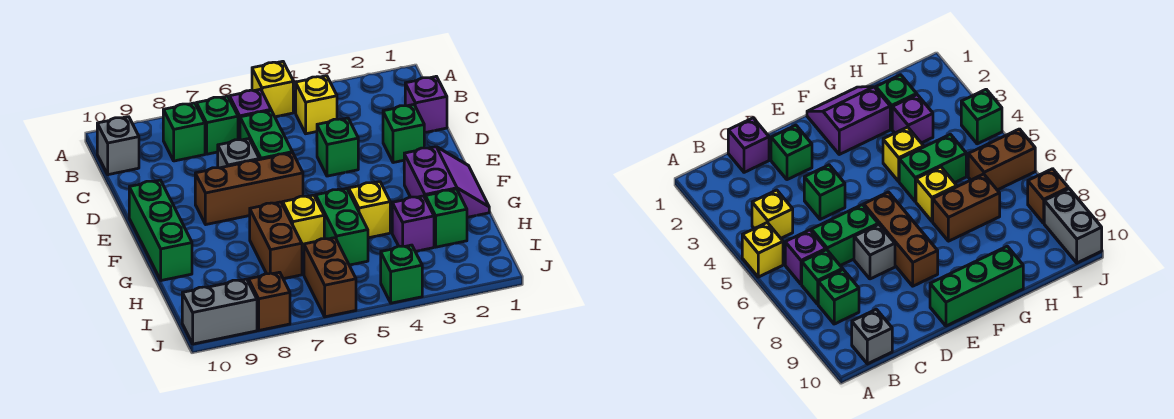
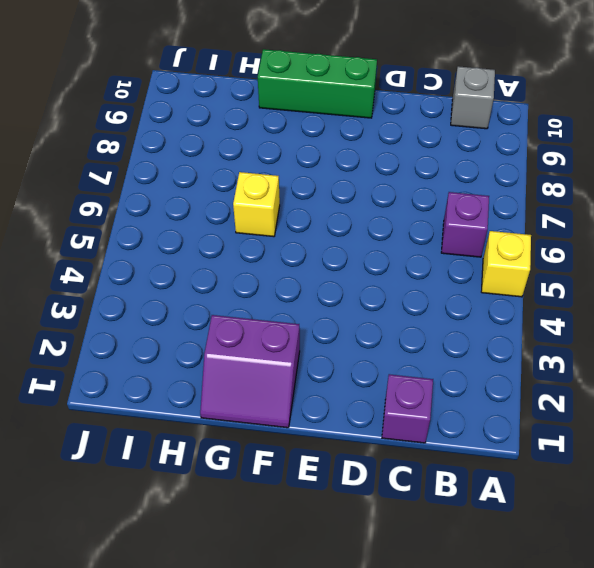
none -> yellow 1x1 brick [296,76,337,134]
none -> green 1x1 brick [196,96,238,154]
none -> green 1x1 brick [163,103,205,161]

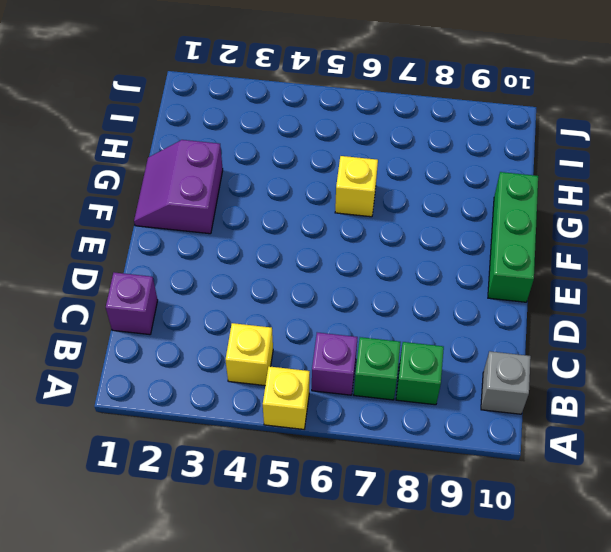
none -> green 1x2 brick [240,111,292,160]
none -> green 1x1 brick [383,105,424,163]
none -> green 1x1 brick [317,118,358,176]

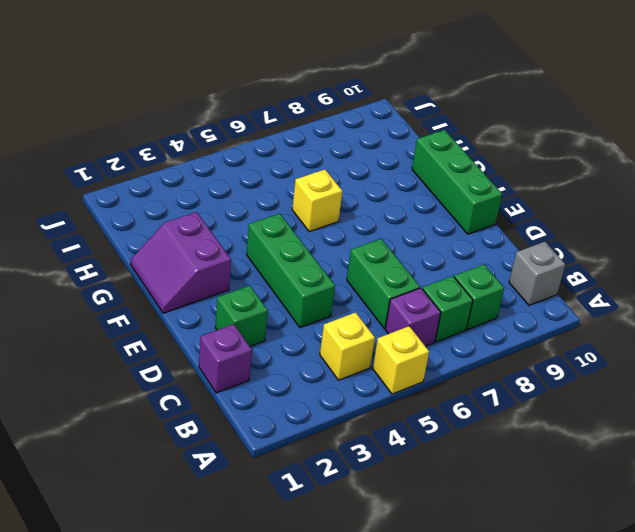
green 1x3 brick [247,214,335,328] -> green 1x1 brick [317,118,358,176]
none -> grey 1x1 brick [218,139,259,168]
none -> brown 1x3 brick [195,153,303,224]
none -> yellow 1x1 brick [349,182,390,238]

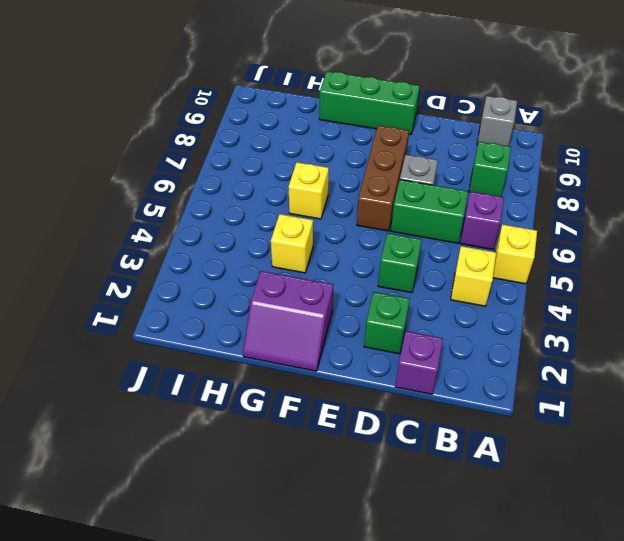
none -> green 1x1 brick [196,96,238,154]
none -> green 1x2 brick [315,188,368,265]
none -> brown 1x2 brick [250,202,302,279]

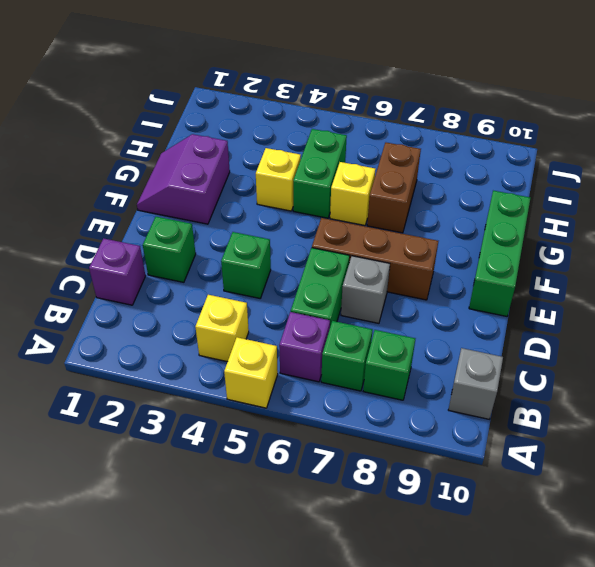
none -> green 1x1 brick [425,189,467,247]
none -> purple 1x1 brick [392,196,434,251]
none -> brown 1x2 brick [304,238,356,317]

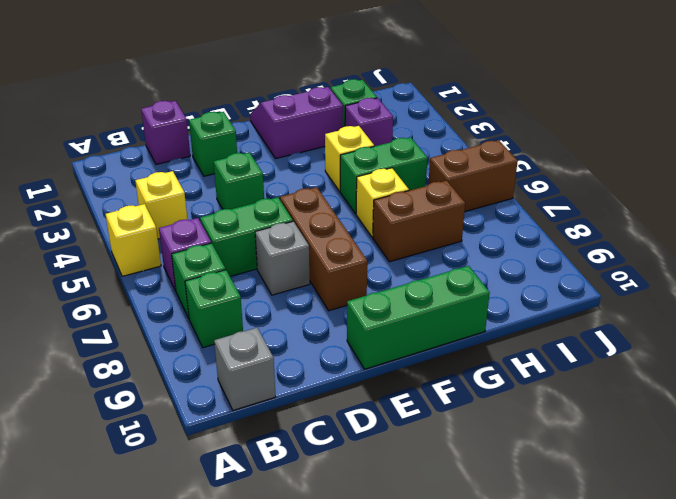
none -> green 1x1 brick [381,245,422,303]
none -> brown 1x1 brick [249,272,290,330]
none -> grey 1x2 brick [182,279,257,344]

